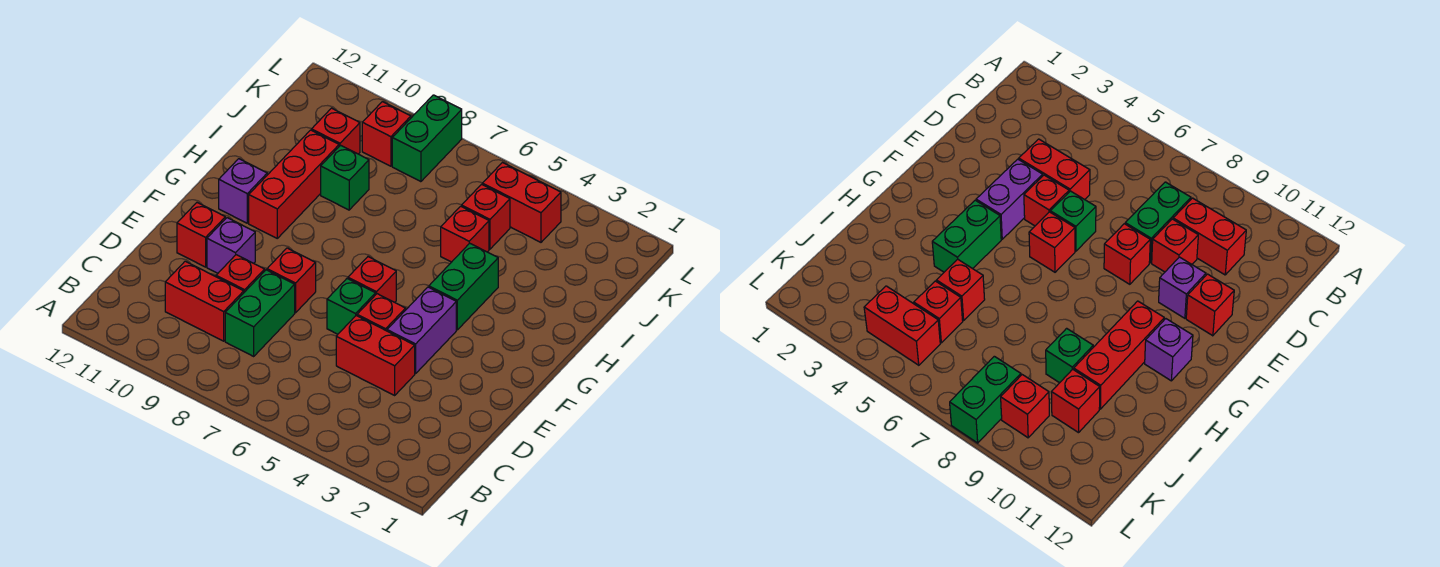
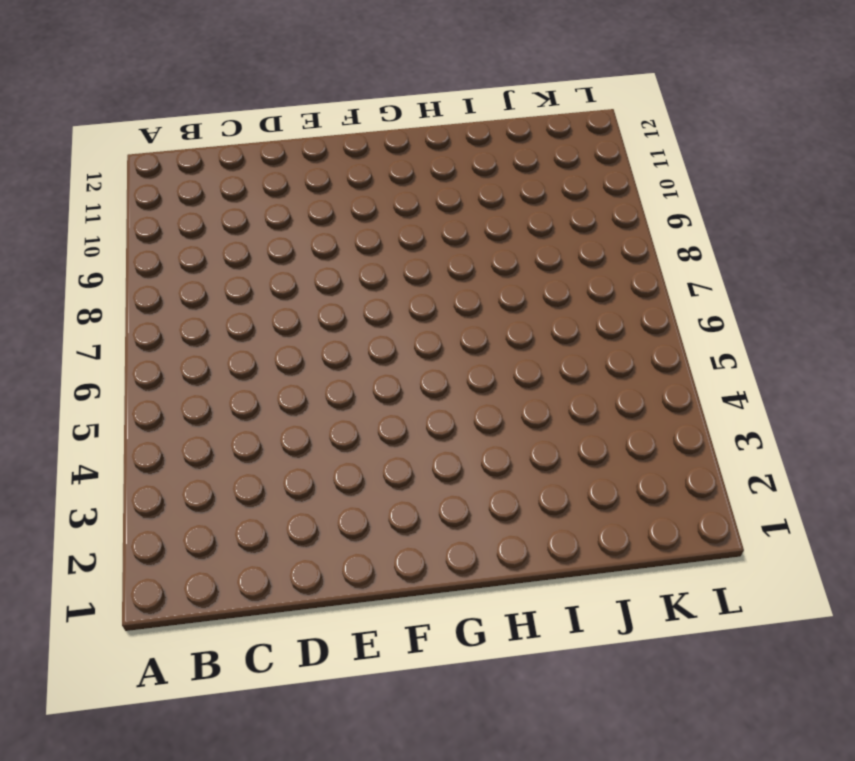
none -> green 1x2 brick [225,270,295,356]
none -> red 1x2 brick [165,261,244,341]
none -> red 1x2 brick [336,316,415,395]

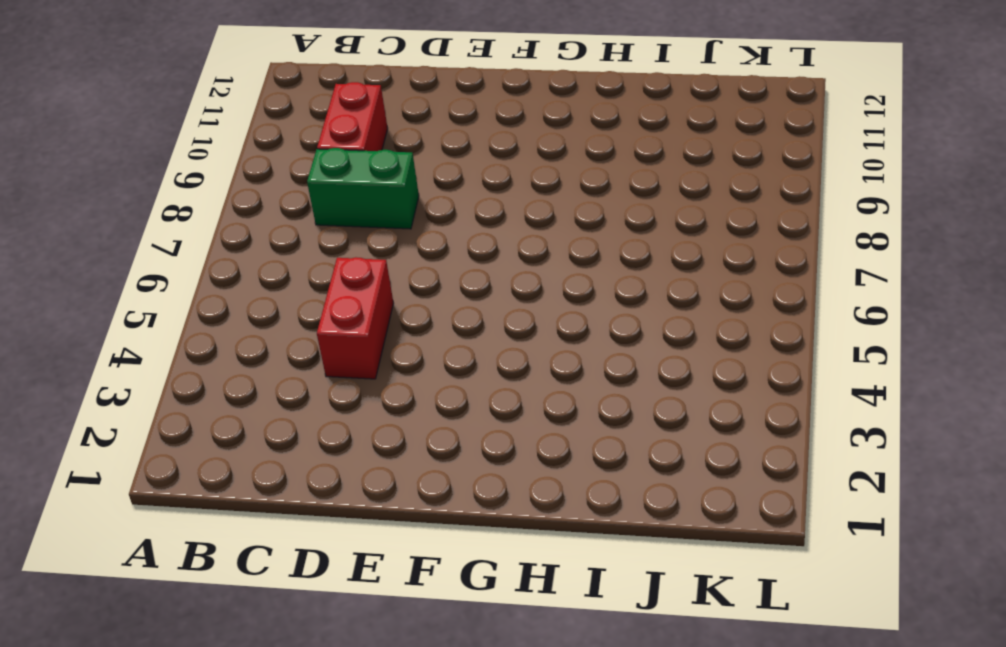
none -> red 1x1 brick [216,255,265,292]
none -> purple 1x2 brick [387,287,456,374]
none -> red 1x1 brick [357,294,406,331]

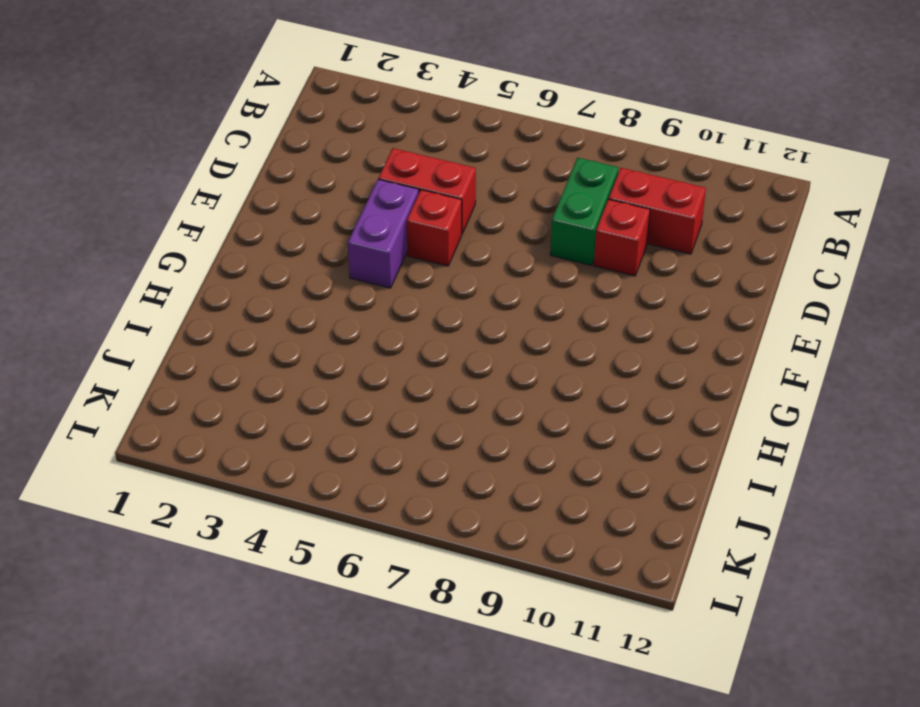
none -> green 1x1 brick [327,279,376,334]
none -> red 1x1 brick [267,248,316,313]
none -> purple 1x1 brick [207,218,255,273]

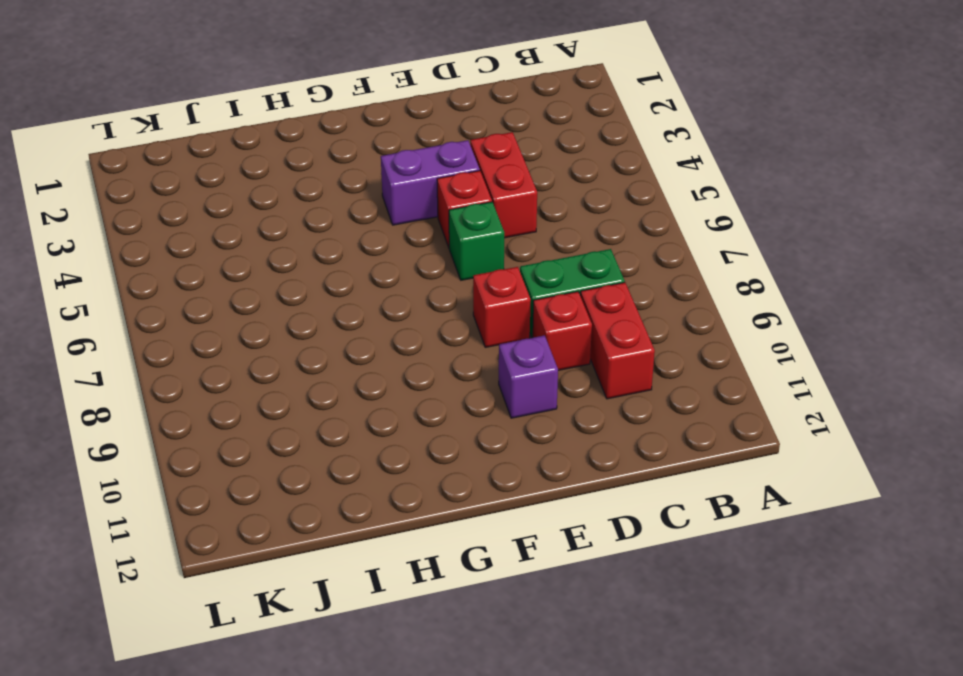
none -> red 1x1 brick [177,203,225,267]
none -> red 1x1 brick [348,257,396,302]
none -> green 1x2 brick [429,243,498,330]

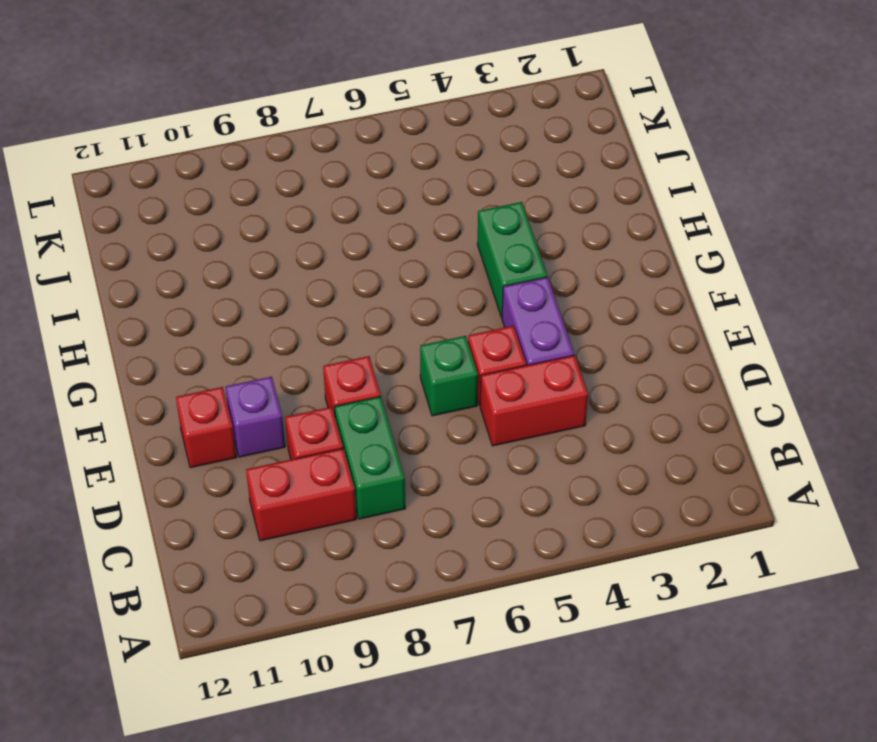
none -> red 1x1 brick [348,257,396,302]
none -> red 1x3 brick [249,130,339,238]
none -> purple 1x1 brick [219,159,267,223]

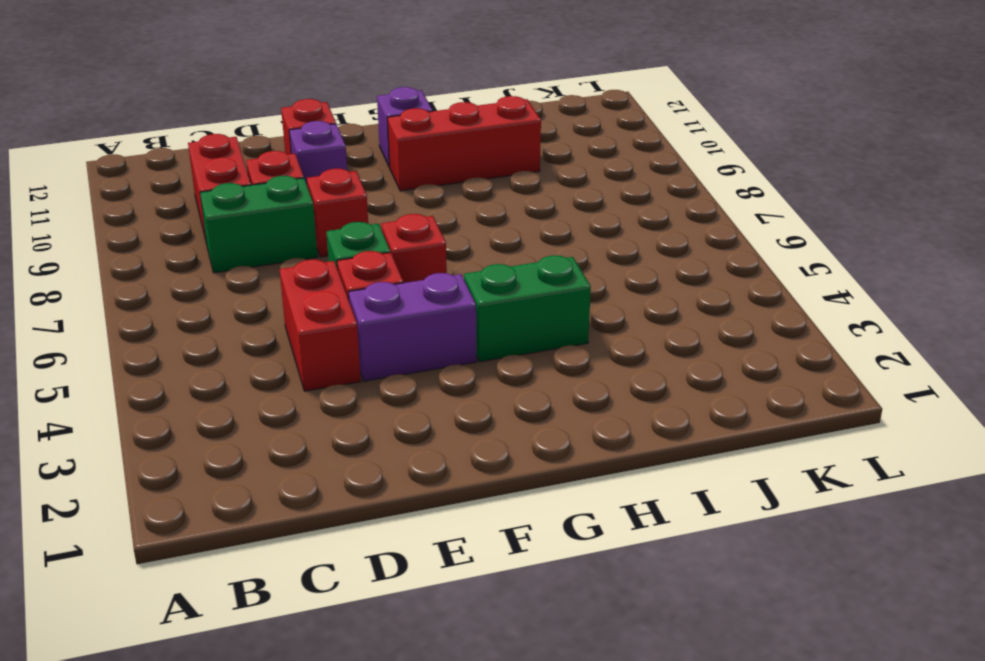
none -> red 1x1 brick [441,206,489,262]
none -> green 1x1 brick [321,145,369,210]
none -> red 1x1 brick [462,184,510,249]

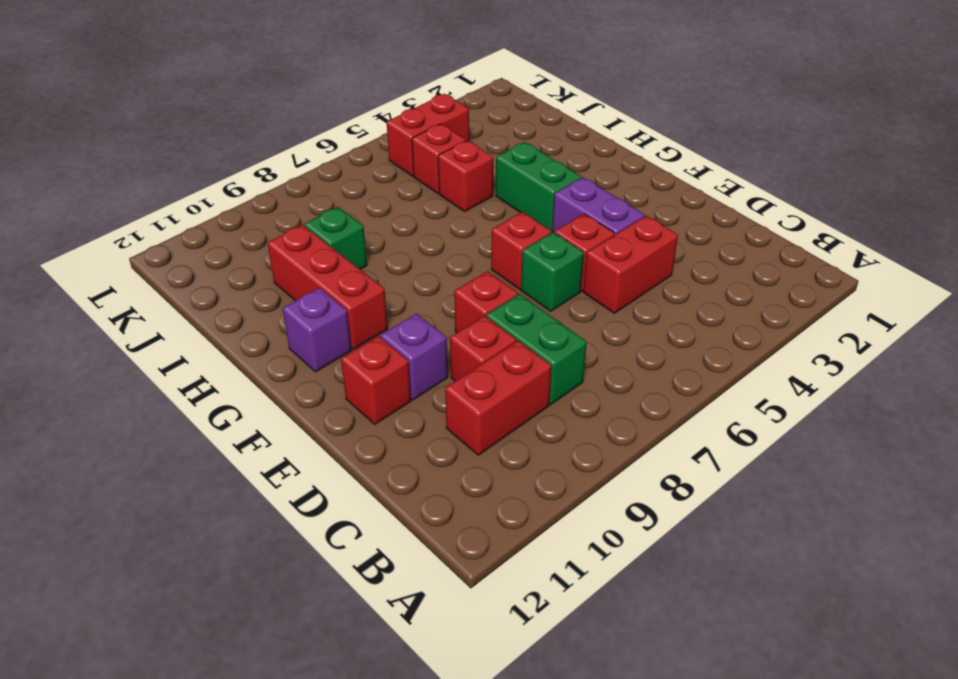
none -> red 1x1 brick [312,108,360,154]
none -> green 1x2 brick [392,95,462,182]
none -> red 1x1 brick [362,102,411,166]

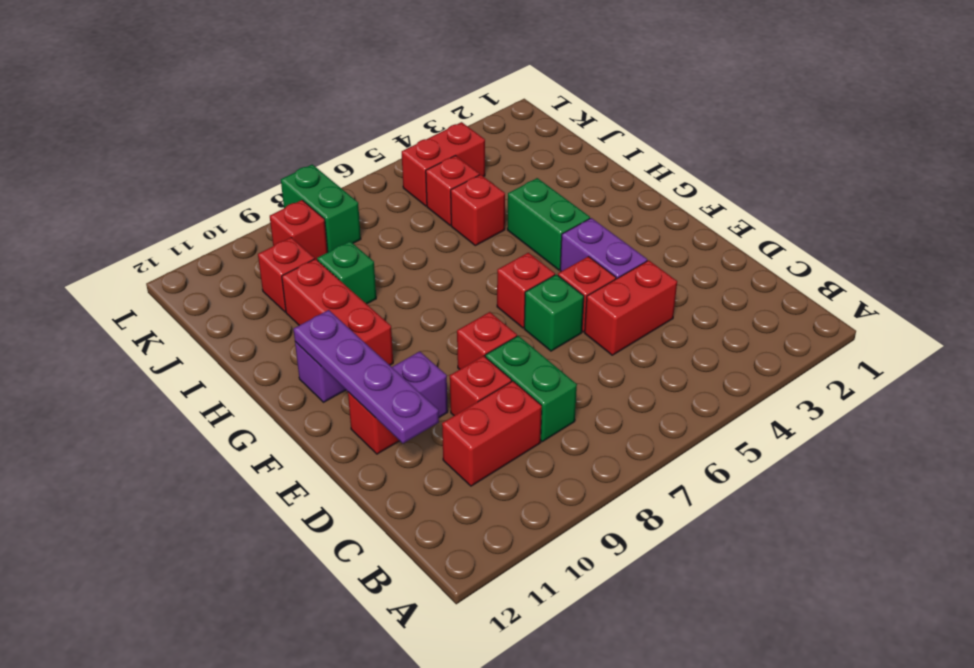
purple 1x4 plate [293,310,439,443] -> none

